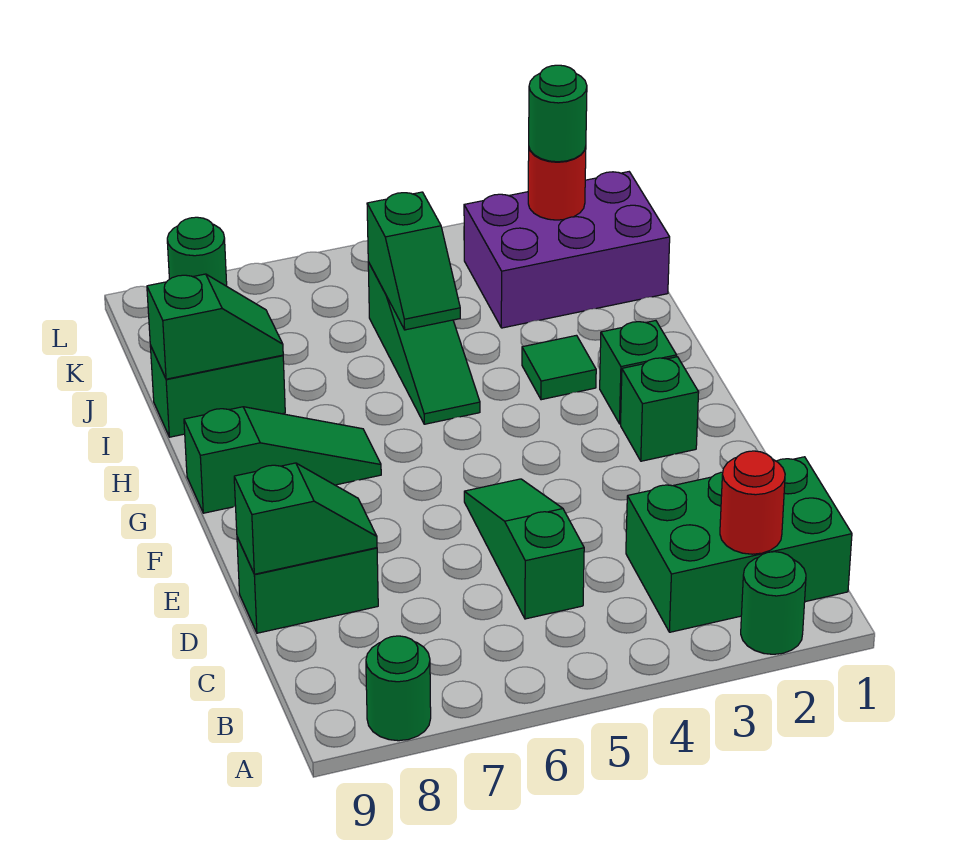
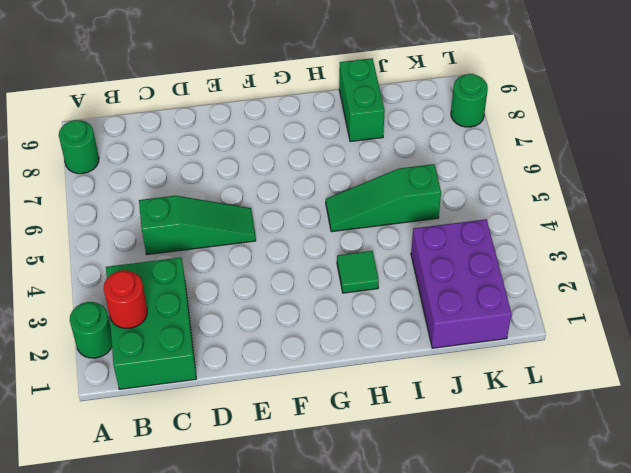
none -> green 1x2 brick [237,537,378,633]
none -> green 1x1 brick [621,357,699,461]
none -> green 1x1 brick [600,321,677,424]

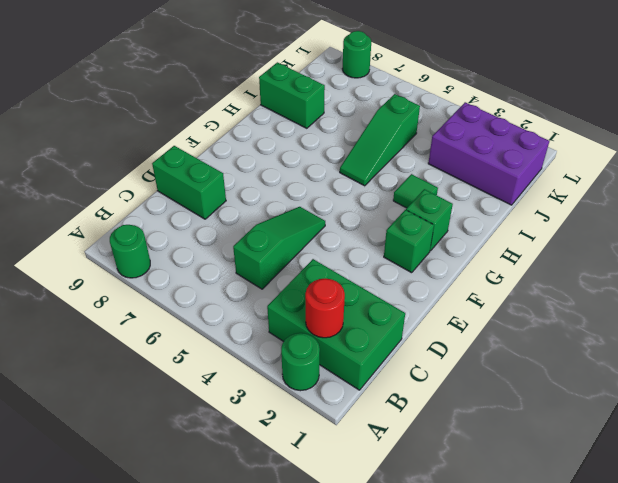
none -> green 1x3 slope [184,407,381,513]
none -> green 1x2 slope [234,463,377,574]
none -> green 1x2 slope [367,192,460,330]

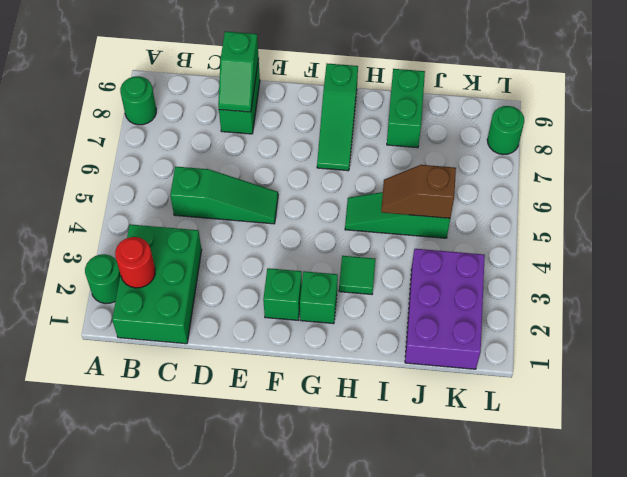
brown 1x2 slope [381,165,456,218] -> green 1x2 slope [367,192,460,330]
none -> green 1x2 slope [147,274,283,379]
none -> red 1x1 round brick [528,147,586,220]
none -> green 1x1 round brick [529,65,587,162]

